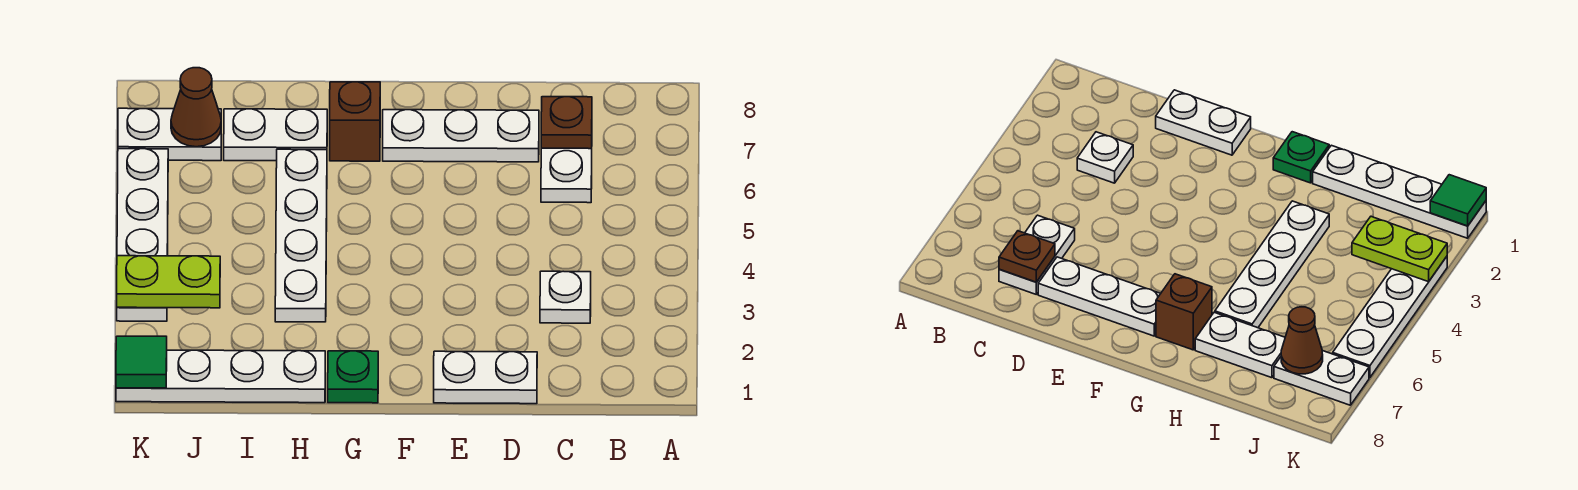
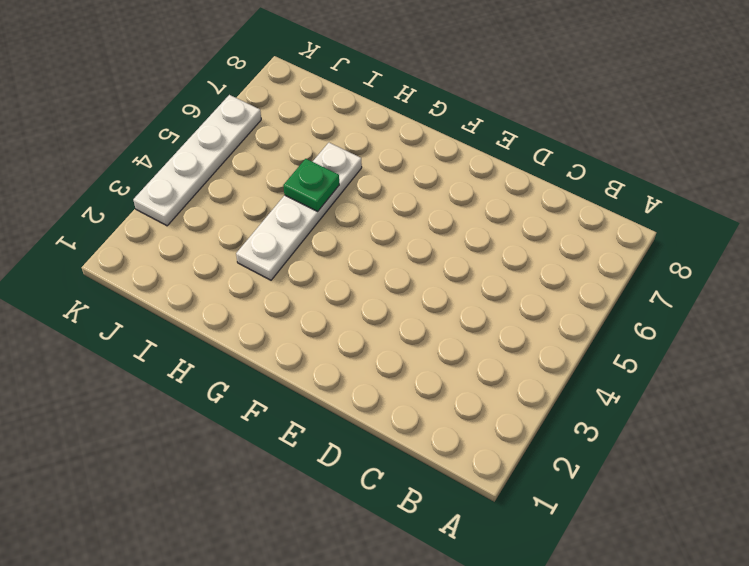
green 1x1 plate [283,159,339,211] -> green 1x1 plate moved to [328,351,378,403]
none -> white 1x1 plate [540,271,591,323]
none -> white 1x2 plate [541,148,592,203]
none -> white 1x2 plate [434,351,537,404]

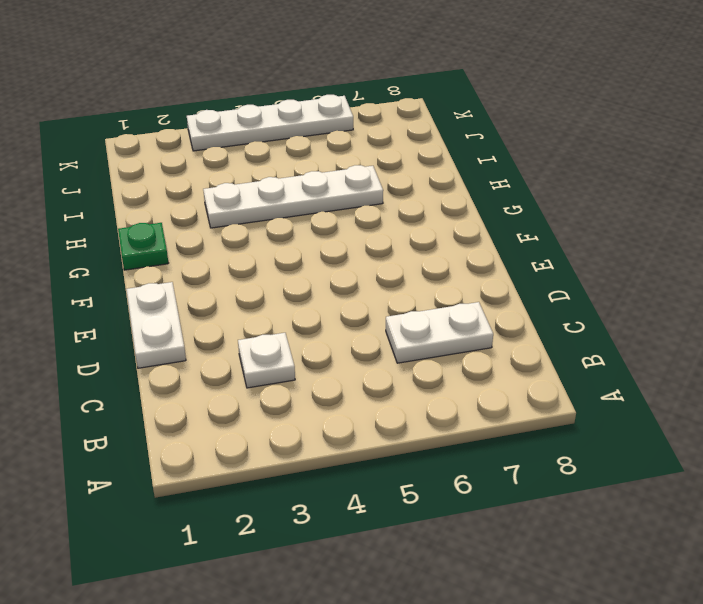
none -> white 1x3 plate [383,110,539,162]
none -> brown 1x1 brick [330,82,380,161]
none -> white 1x4 plate [116,350,325,403]

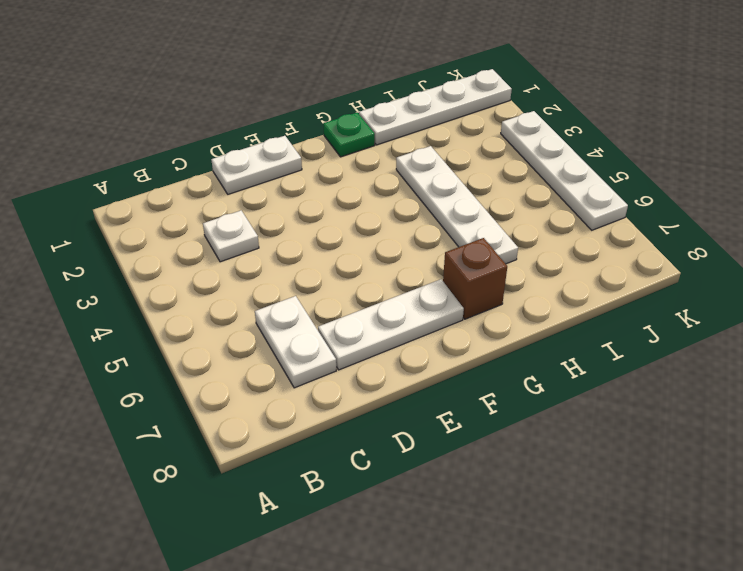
none -> white 1x2 plate [224,109,327,161]
none -> white 1x2 plate [118,108,221,161]
none -> brown 1x1 plate [541,97,592,149]

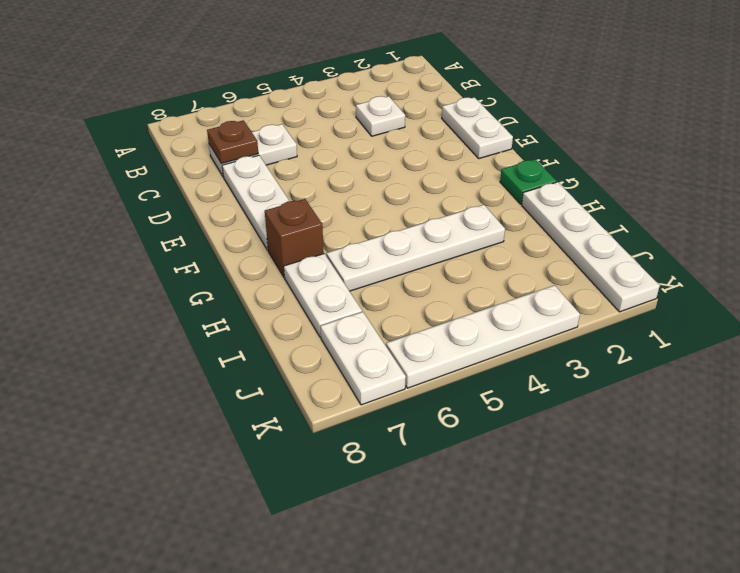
none -> lime 1x2 plate [117,256,220,308]
none -> brown 1x1 cone [171,68,221,147]
none -> green 1x1 tile [116,336,167,388]

